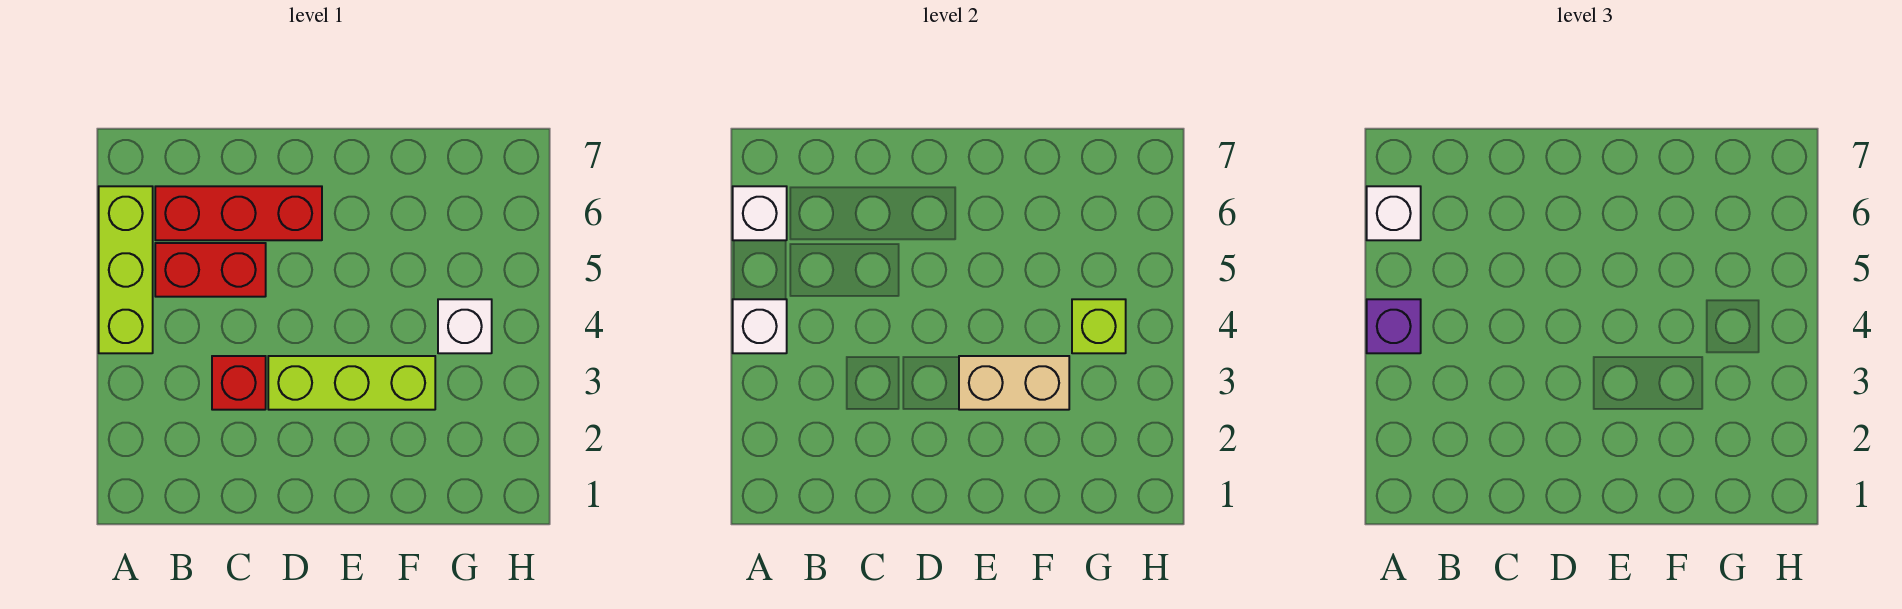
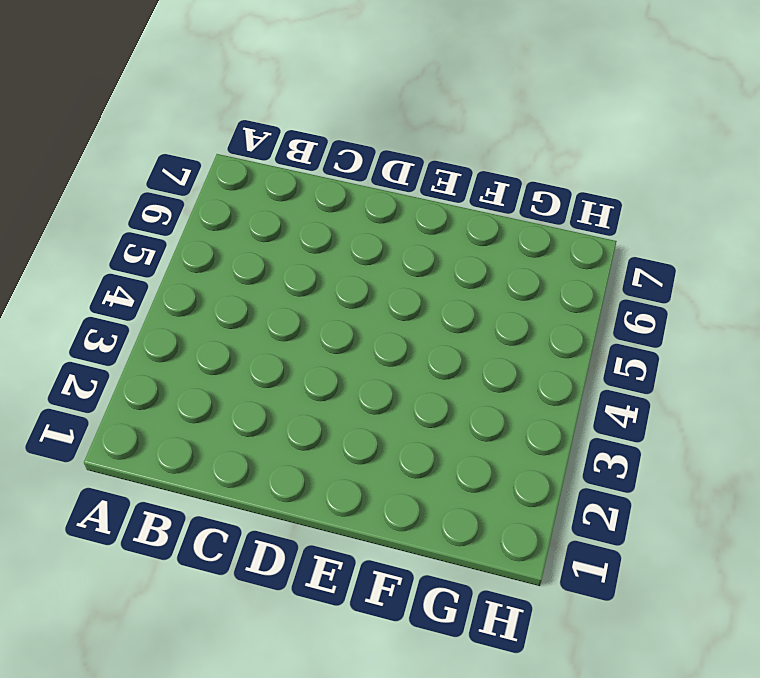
none -> lime 1x3 brick [99,186,153,353]
none -> red 1x2 brick [155,243,266,297]
none -> red 1x3 brick [155,186,322,240]

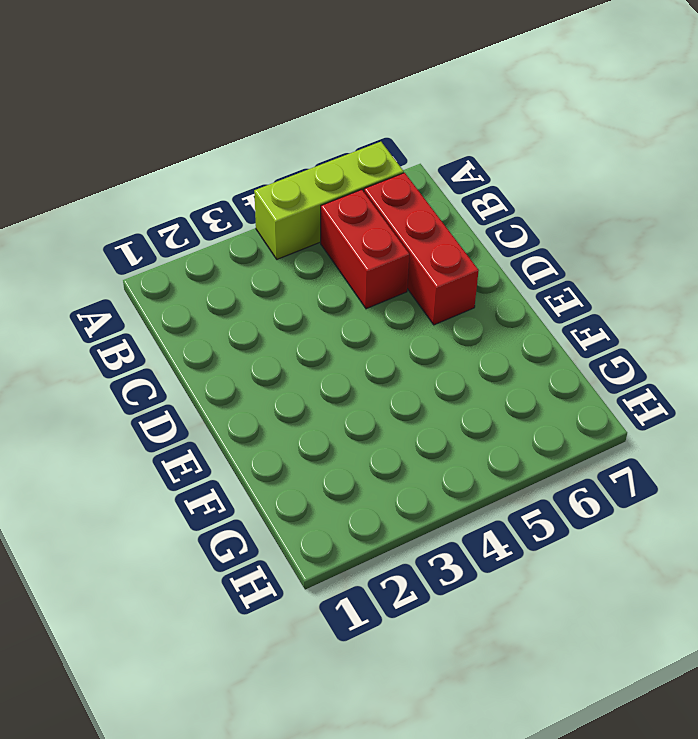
none -> red 1x1 brick [212,356,266,410]
none -> lime 1x3 brick [268,356,435,410]
none -> white 1x1 brick [438,299,492,353]

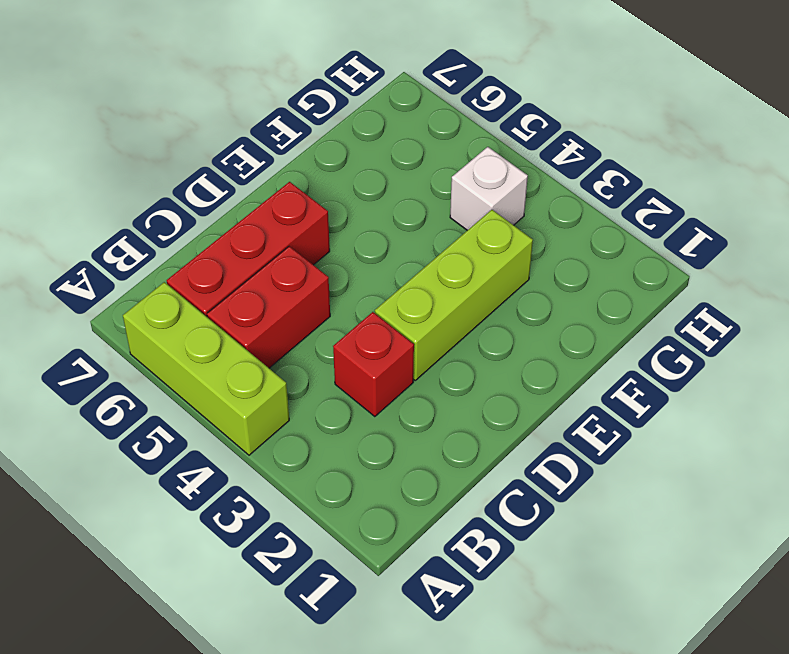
none -> white 1x1 brick [733,299,787,353]
none -> white 1x1 brick [733,186,787,240]
none -> tan 1x2 brick [959,356,1069,410]

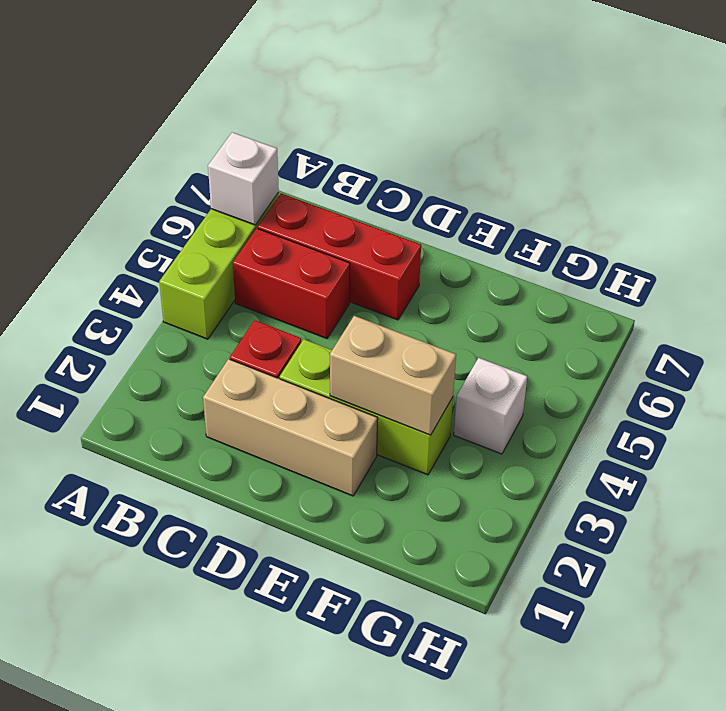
tan 1x3 brick [203,359,378,496] -> none
none -> white 1x1 brick [733,299,787,353]
none -> lime 1x1 brick [1072,299,1126,353]
none -> purple 1x1 brick [1367,299,1421,353]

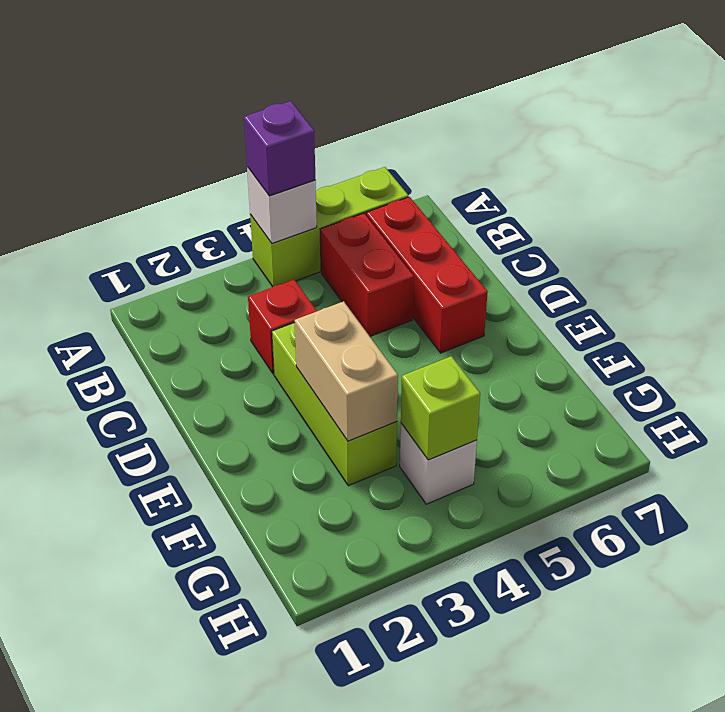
none -> white 1x1 brick [733,186,787,240]
none -> white 1x1 brick [1367,186,1421,240]

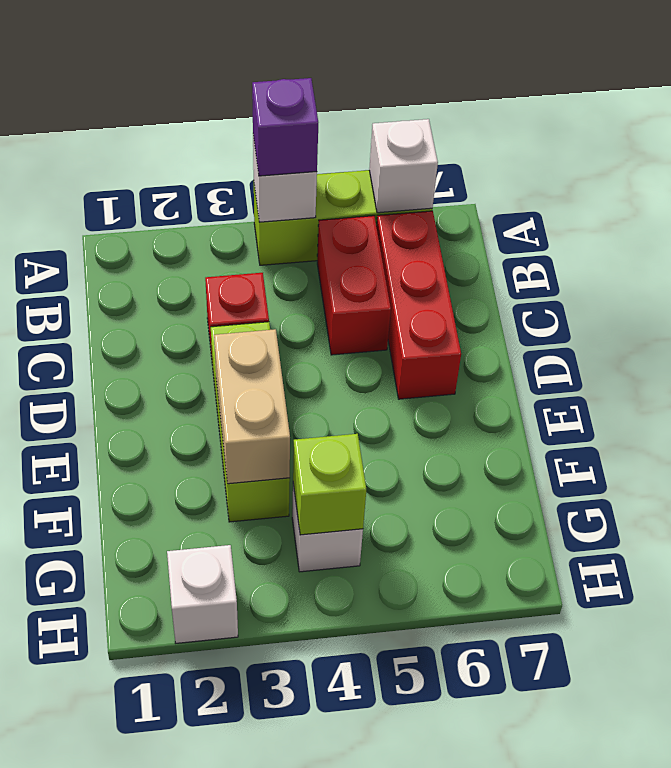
white 1x1 brick [167,545,238,643] -> white 1x1 brick moved to [1367,186,1421,240]

